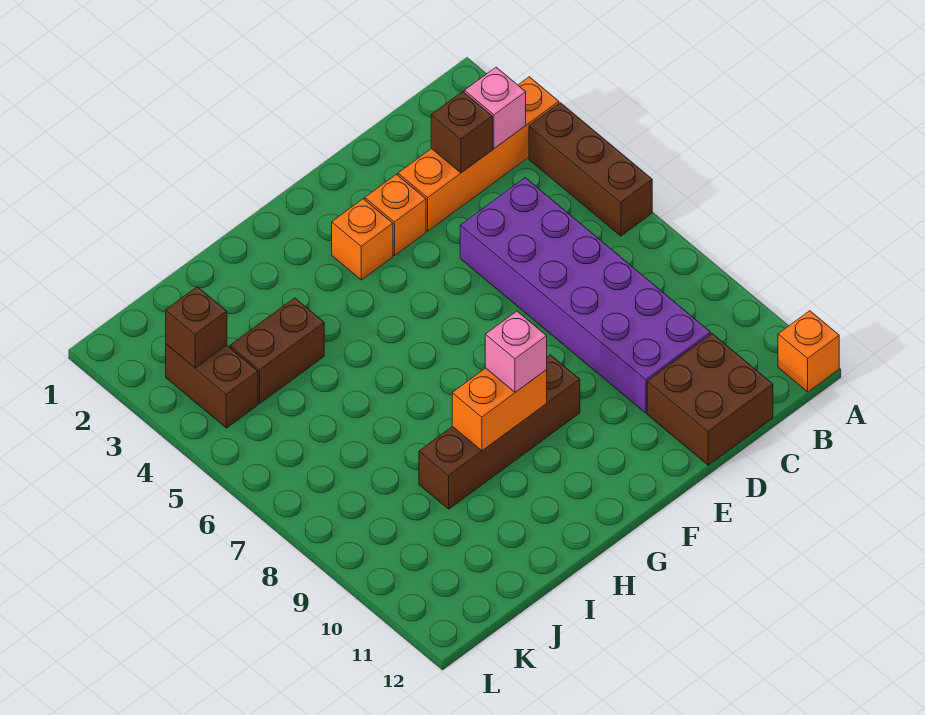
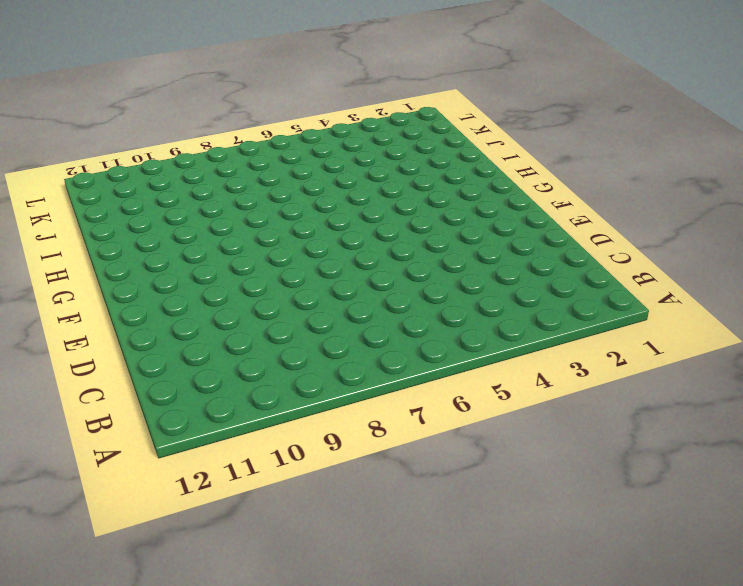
none -> orange 1x4 brick [398,77,559,231]
none -> brown 1x3 brick [529,103,652,236]
none -> orange 1x1 brick [778,311,839,392]

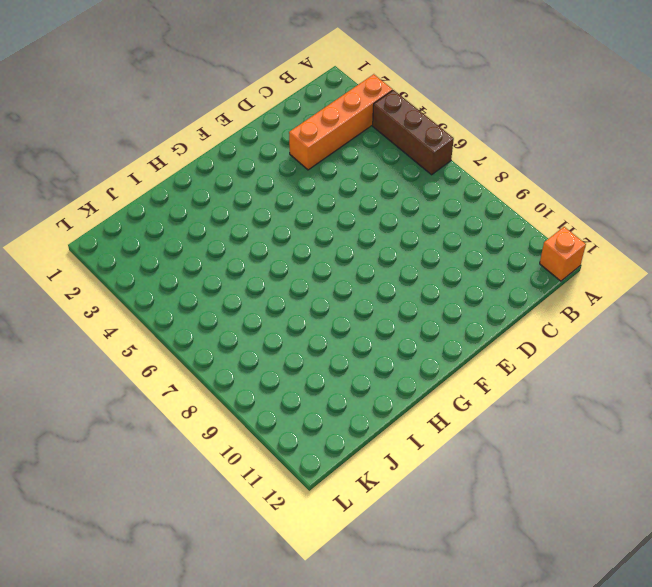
none -> purple 2x6 brick [460,178,711,413]
none -> brown 2x2 brick [647,334,773,465]
none -> orange 1x1 brick [365,174,426,256]

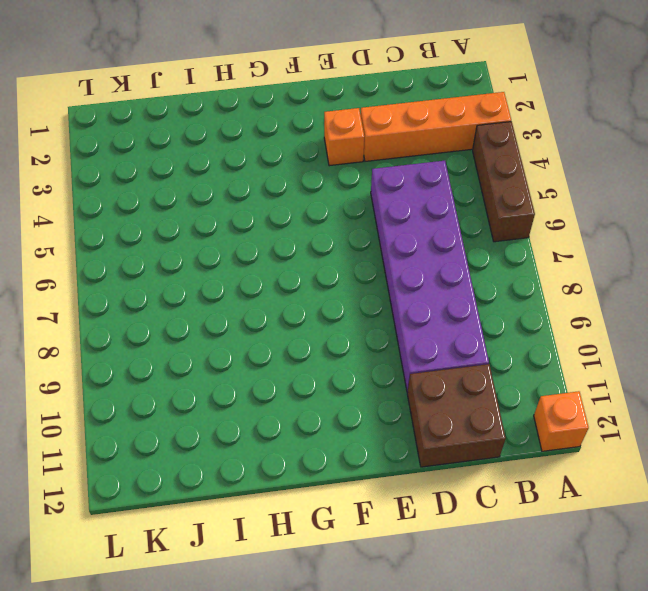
none -> orange 1x1 brick [332,199,393,280]
none -> brown 1x4 brick [419,355,580,509]
none -> brown 1x2 brick [230,298,324,403]

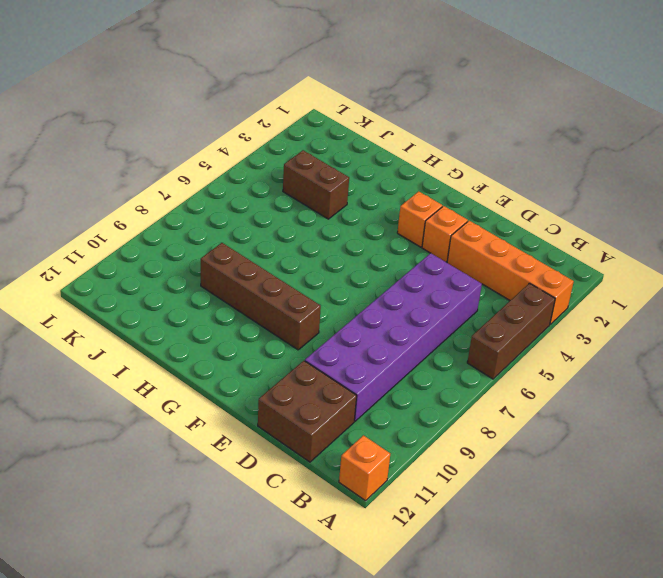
none -> brown 1x2 brick [166,344,258,428]
none -> pink 1x1 brick [464,67,526,148]
none -> brown 1x1 brick [431,92,493,173]

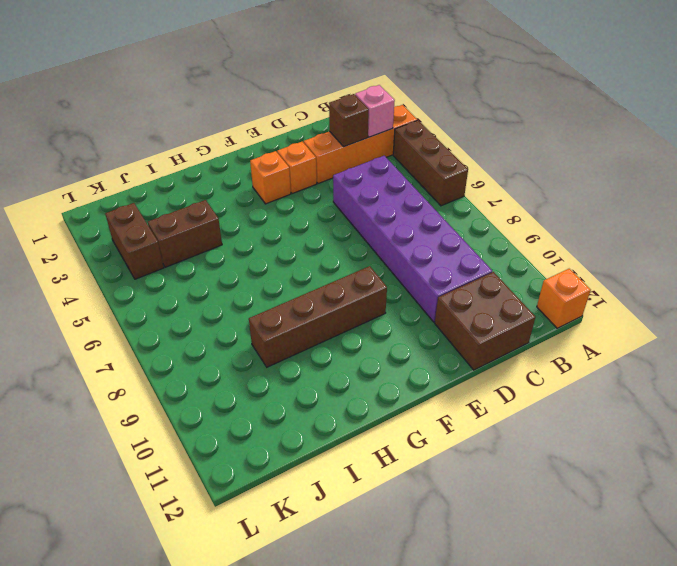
none -> orange 1x2 brick [452,368,547,451]
none -> brown 1x1 brick [166,287,227,368]
none -> pink 1x1 brick [485,311,547,392]

